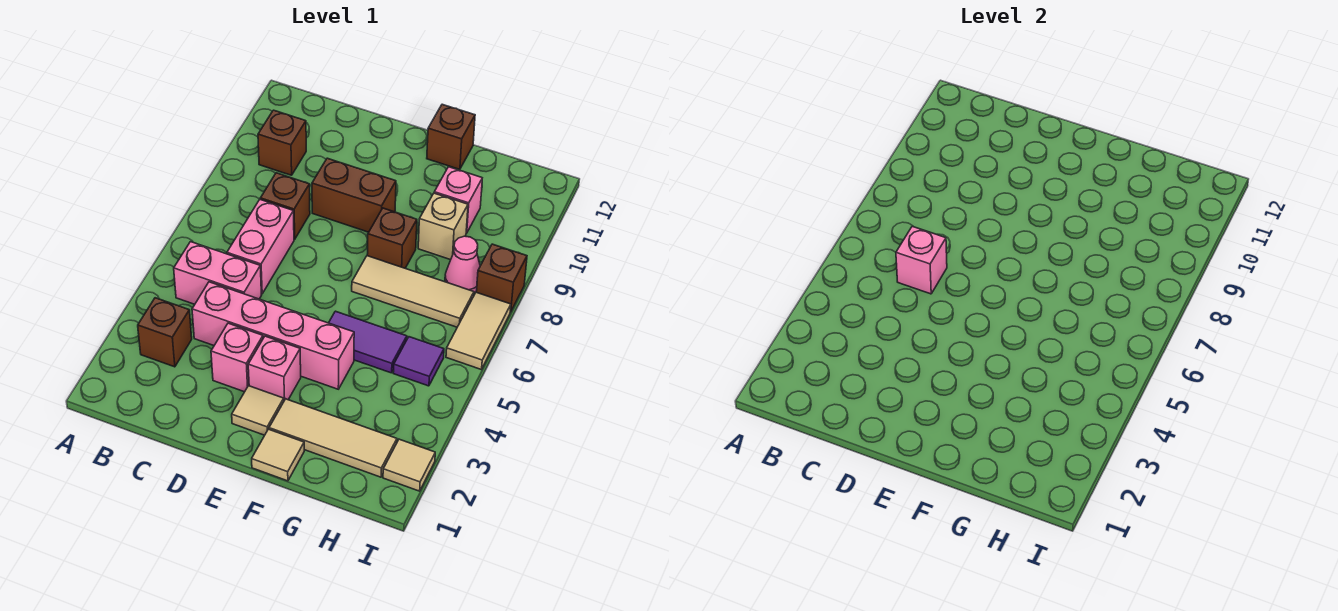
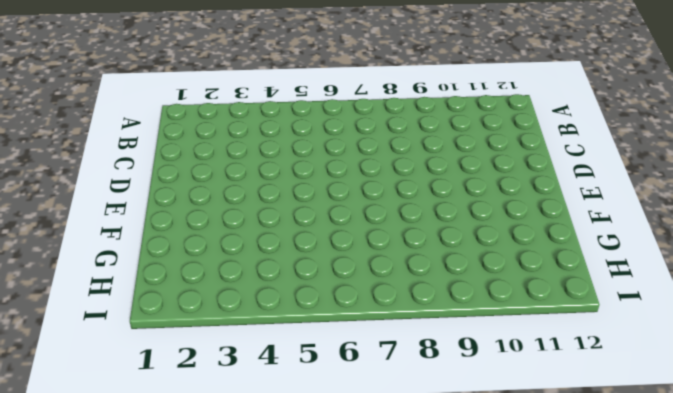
none -> brown 1x1 brick [138,298,192,367]
none -> pink 1x2 brick [174,242,261,304]
none -> brown 1x1 brick [258,110,306,175]

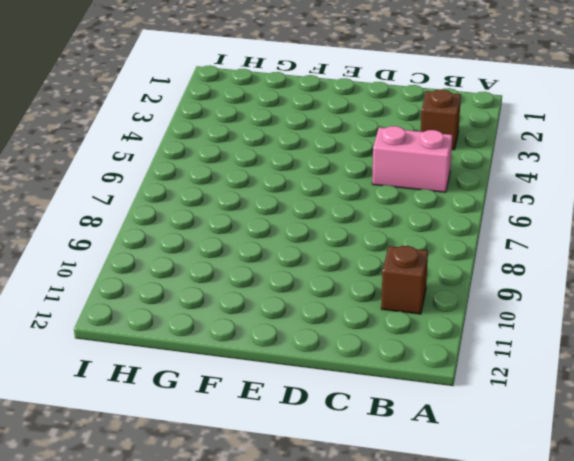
none -> pink 1x4 brick [192,282,354,389]
none -> pink 1x2 brick [227,199,294,294]
none -> brown 1x1 brick [260,173,310,239]

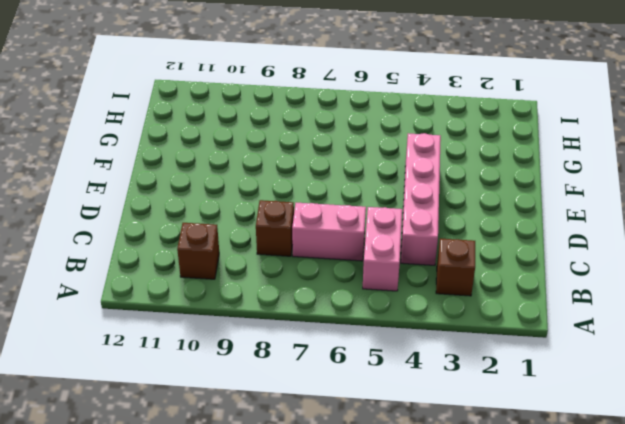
none -> pink 1x1 brick [211,323,263,392]
none -> brown 1x2 brick [312,158,396,232]
none -> tan 1x1 tile [232,386,284,435]

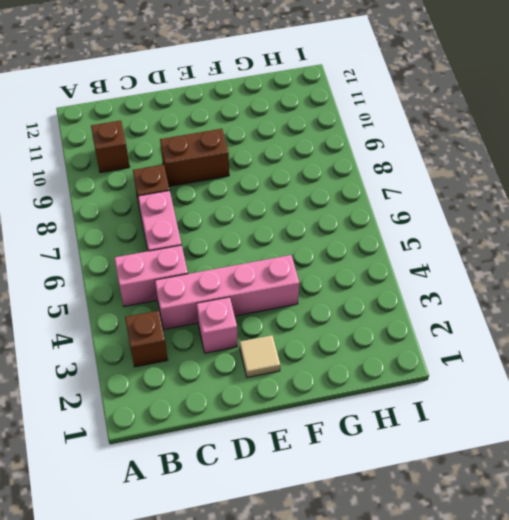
none -> pink 1x1 brick [248,336,301,400]
none -> tan 1x1 tile [252,429,304,481]
none -> tan 1x3 tile [269,399,397,477]

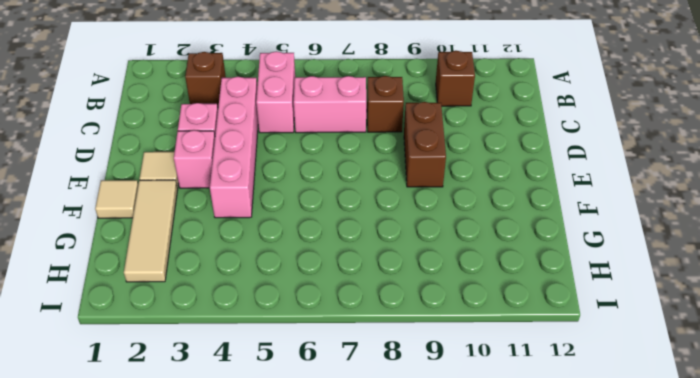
none -> purple 1x2 tile [329,311,407,373]
none -> tan 1x3 tile [352,256,474,327]
none -> brown 1x1 brick [367,208,417,268]

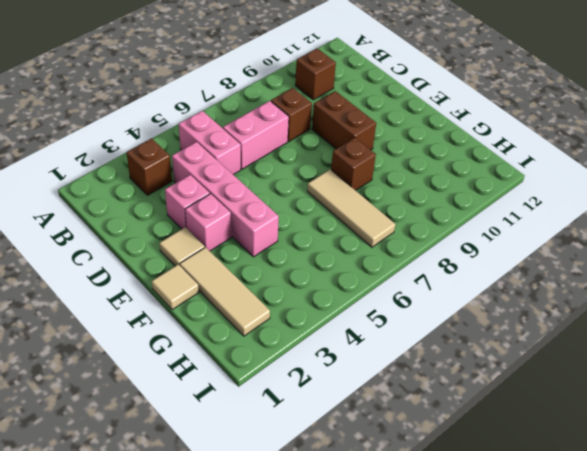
none -> purple 1x2 tile [329,311,407,373]
none -> brown 1x1 brick [427,104,475,169]
none -> tan 1x1 brick [418,193,468,260]

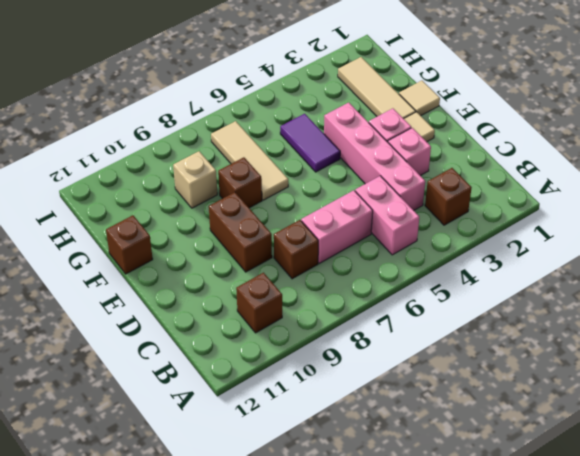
none -> pink 1x1 brick [434,167,482,233]
none -> purple 1x1 tile [393,337,444,386]
none -> pink 1x1 cone [445,236,480,293]

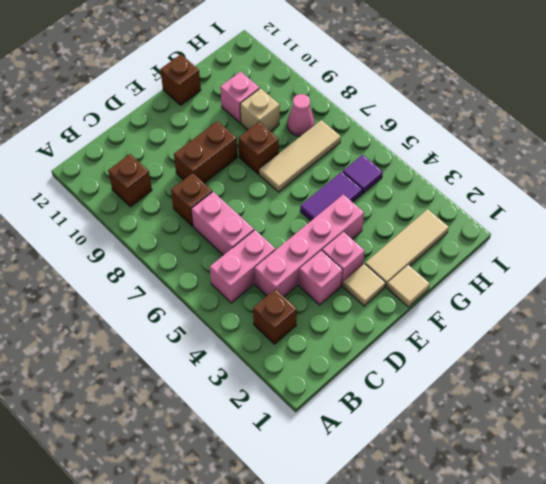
none -> tan 1x1 tile [383,439,435,491]
none -> tan 1x2 tile [446,292,511,370]
none -> brown 1x1 brick [476,244,527,312]

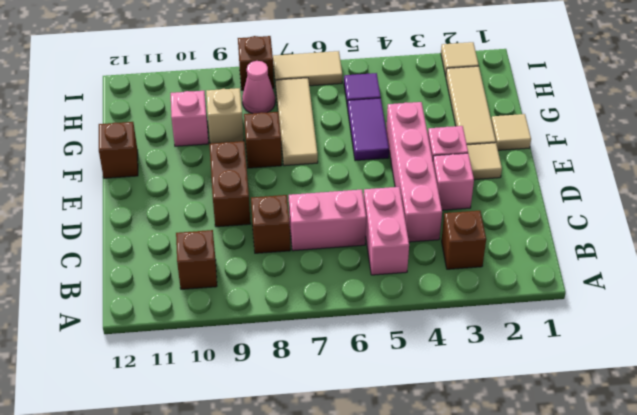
none -> pink 1x1 brick [896,226,947,294]

